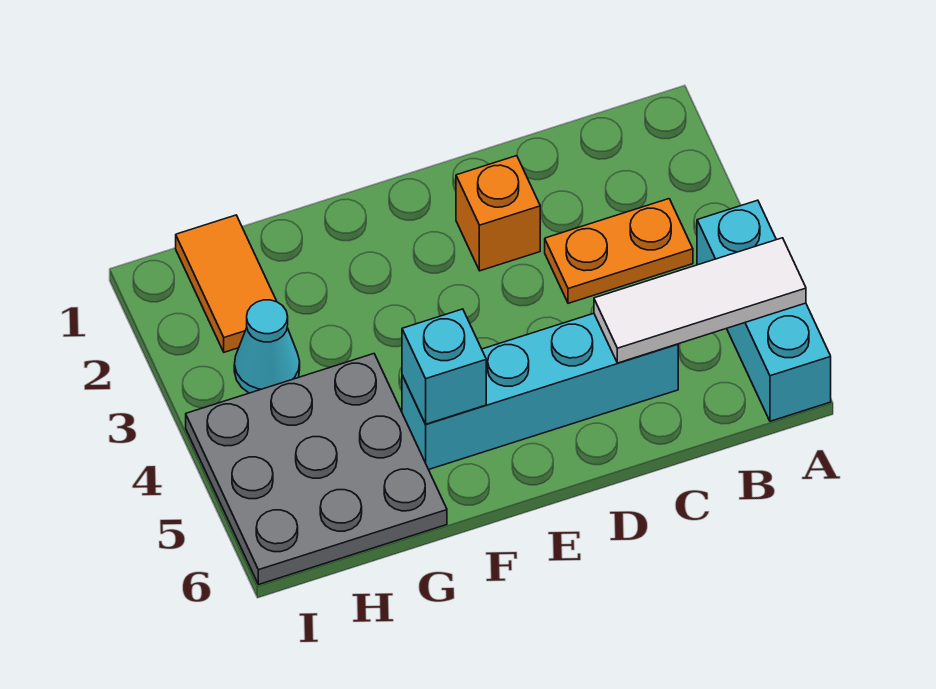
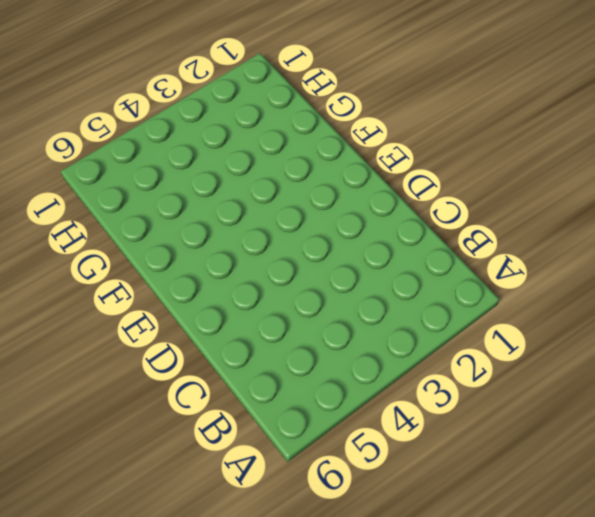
none -> cyan 1x3 brick [697,200,831,421]
none -> orange 1x2 plate [545,199,693,303]

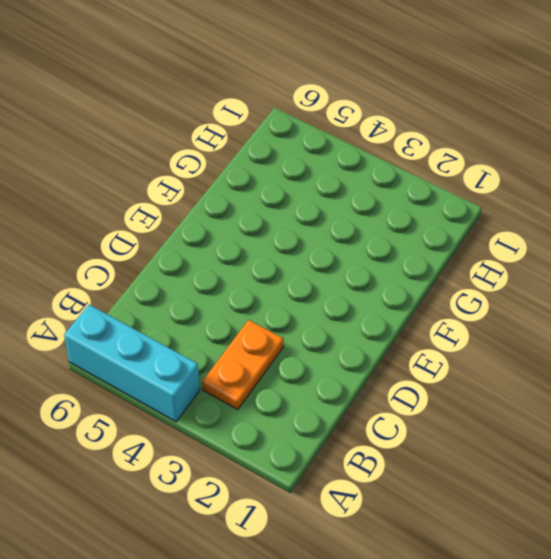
none -> cyan 1x4 brick [402,313,678,470]
none -> orange 1x1 brick [456,156,540,271]

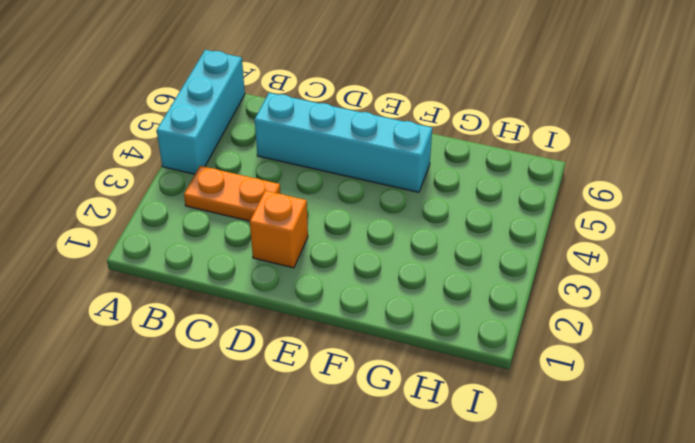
none -> grey 3x3 plate [186,354,447,585]
none -> orange 1x2 tile [176,215,277,352]

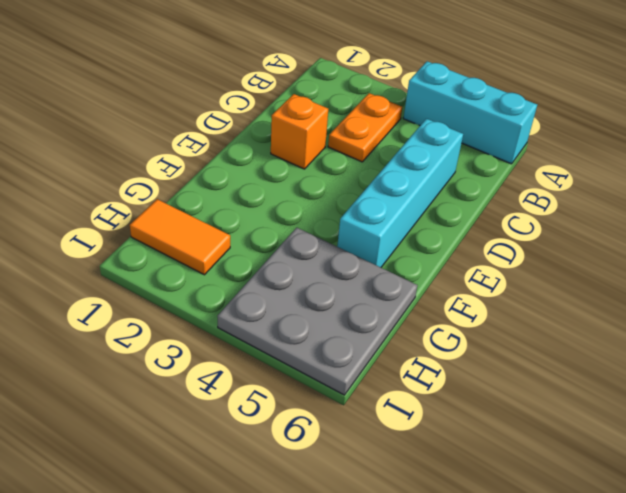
none -> cyan 1x1 cone [234,300,300,393]
none -> white 1x3 tile [594,238,806,363]

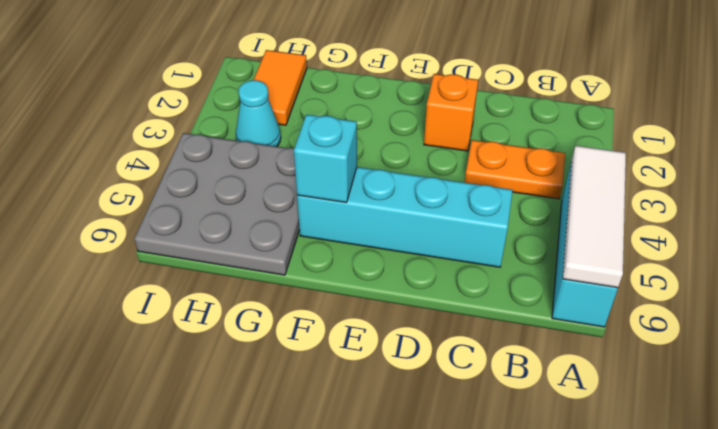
white 1x3 tile [563,146,626,288] -> white 1x3 tile turned to [594,238,806,363]

